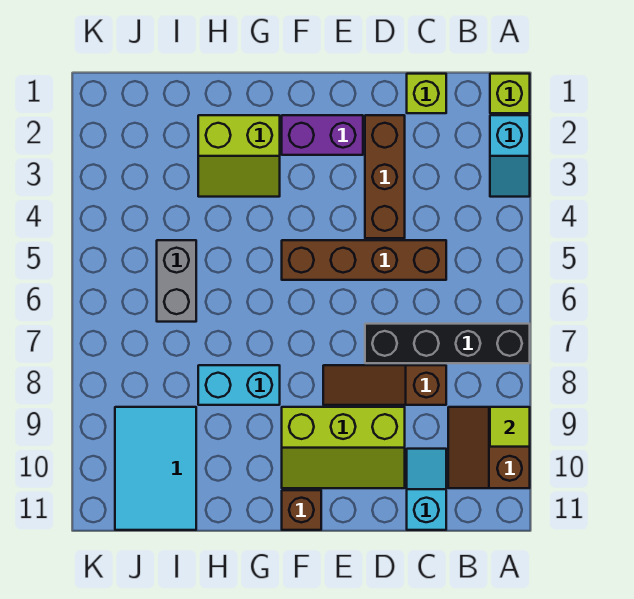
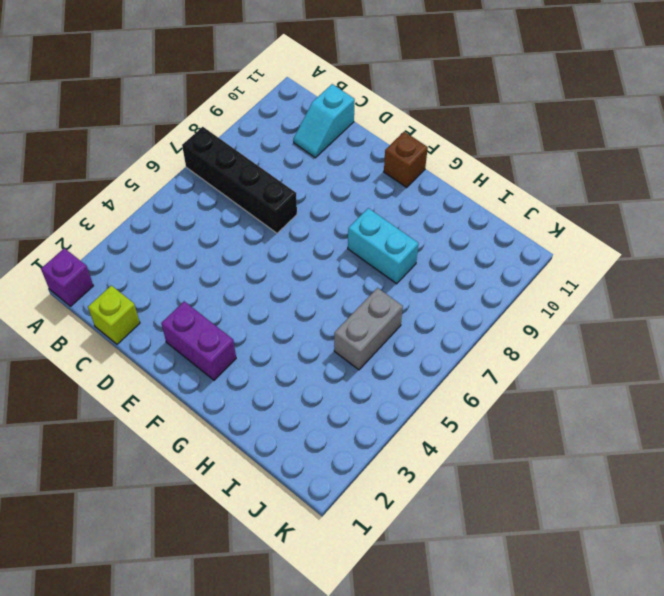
purple 1x1 brick [41,248,93,306] -> lime 1x1 brick [490,74,530,113]
none -> cyan 1x2 slope [490,115,530,197]
none -> brown 2x2 slope [448,407,530,488]
none -> brown 1x4 brick [282,240,446,280]

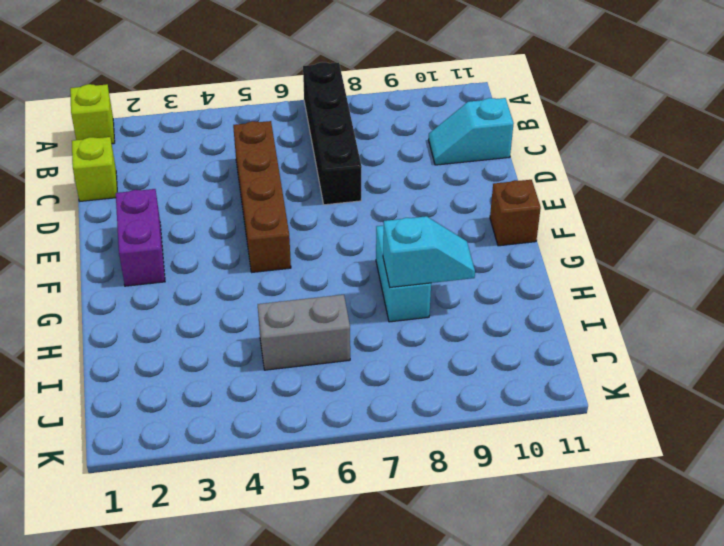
cyan 1x2 slope [383,216,475,287] -> cyan 1x2 slope moved to [490,115,530,197]
none -> brown 2x2 slope [448,407,530,488]
none -> brown 1x3 slope [323,365,446,405]
none -> brown 1x3 brick [365,115,405,238]

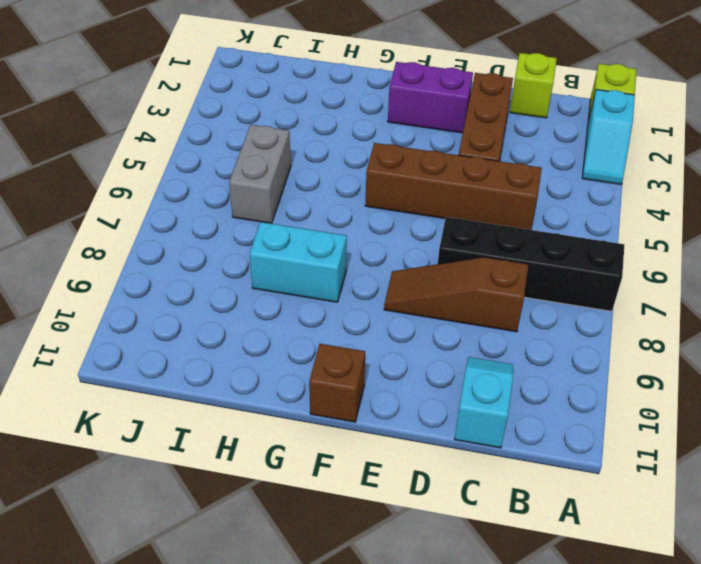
none -> brown 2x2 slope [448,407,530,488]
none -> lime 2x3 slope [282,407,405,488]
none -> lime 2x2 slope [198,115,280,197]

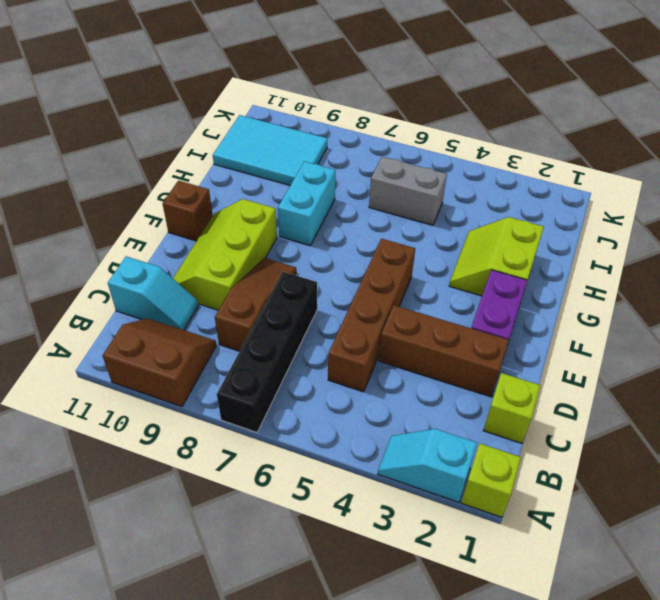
none -> lime 1x1 tile [490,407,530,447]

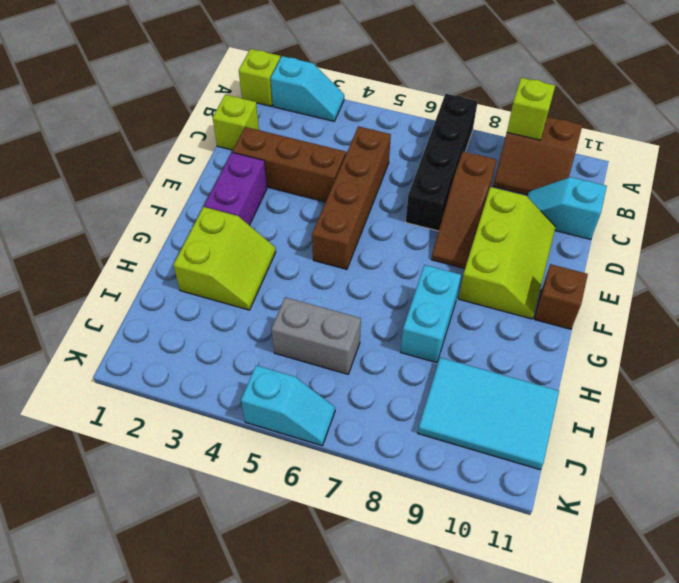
lime 1x1 brick [507,78,555,140] -> lime 1x1 tile [490,407,530,447]
cyan 1x2 slope [241,365,335,446] -> none

